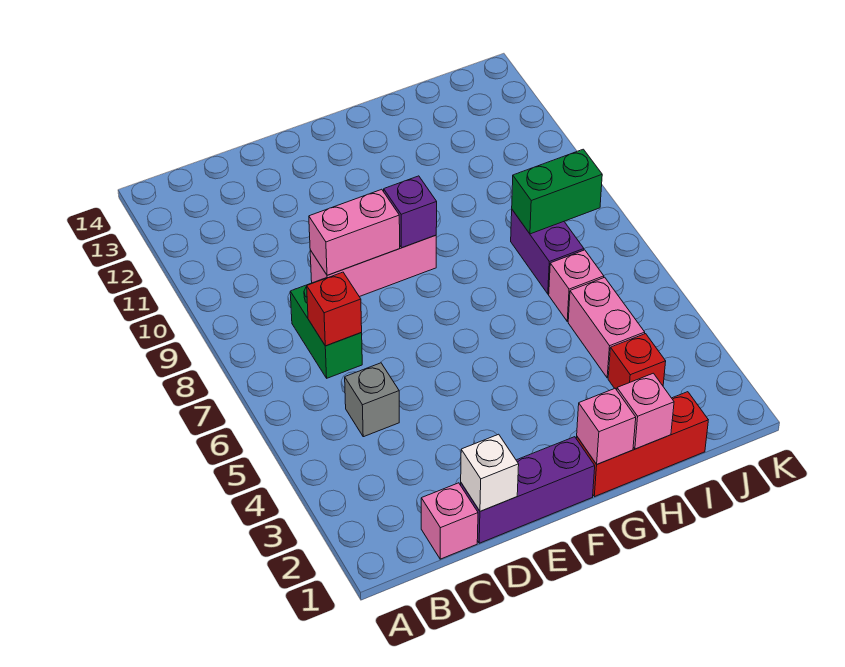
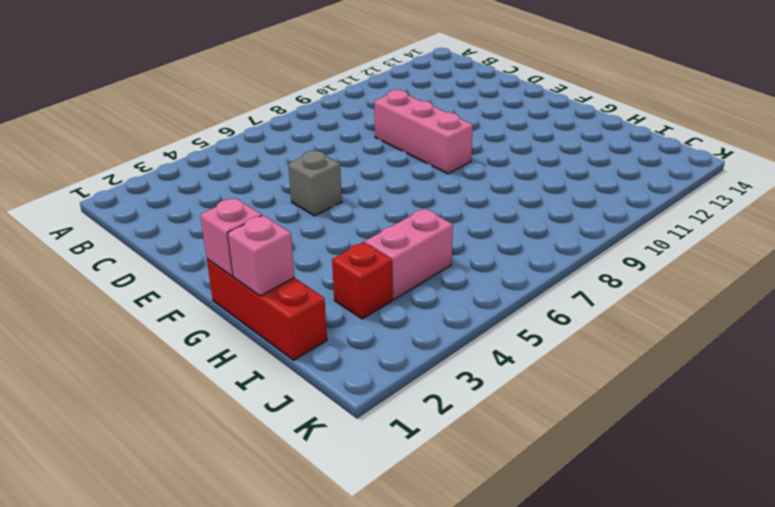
grey 1x1 brick [288,151,342,216] -> grey 1x1 brick moved to [345,363,399,437]
none -> pink 1x1 brick [421,483,478,559]
none -> green 1x2 brick [290,278,362,378]
none -> purple 1x3 brick [461,437,595,543]

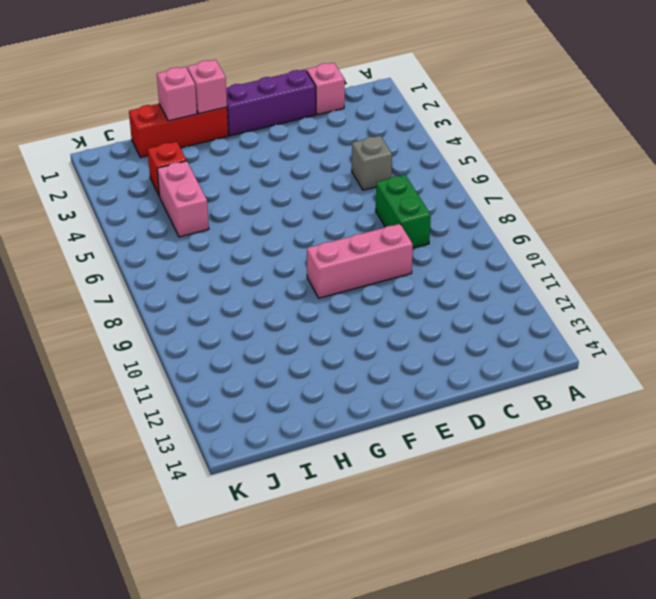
none -> pink 1x1 brick [549,250,604,322]
none -> purple 1x2 brick [511,210,584,294]
none -> red 1x1 brick [307,272,362,346]

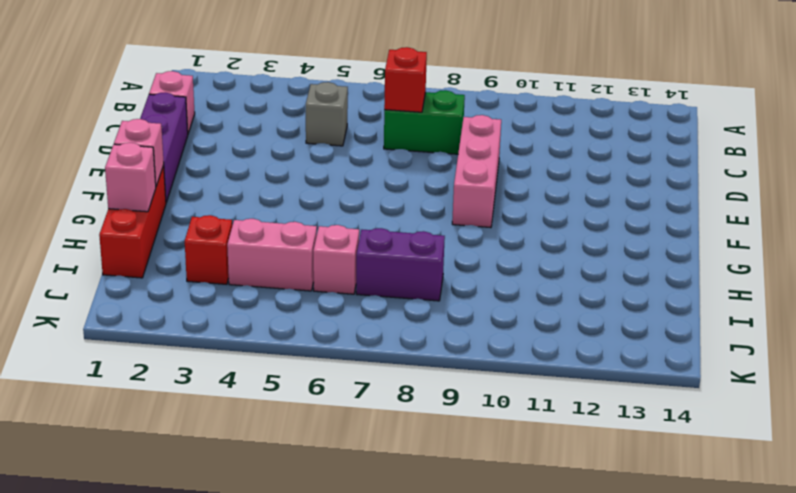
none -> white 1x1 brick [461,434,519,511]
none -> pink 1x2 brick [309,189,400,275]
none -> purple 1x1 brick [384,176,437,248]

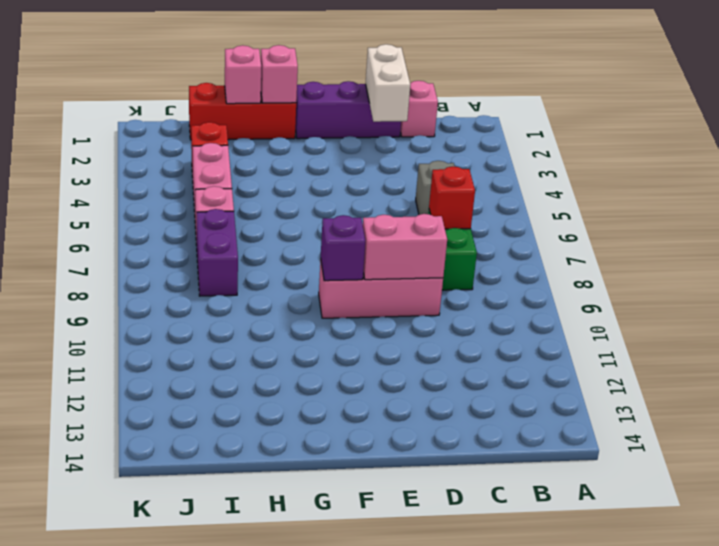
white 1x2 brick [366,44,410,122] -> white 1x1 brick [461,434,519,511]
none -> green 1x2 brick [512,149,602,234]

